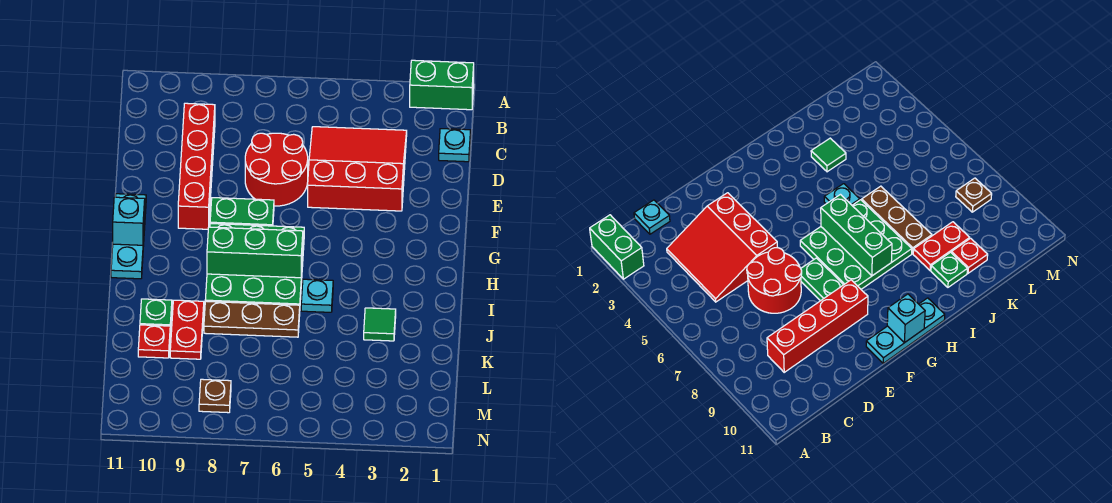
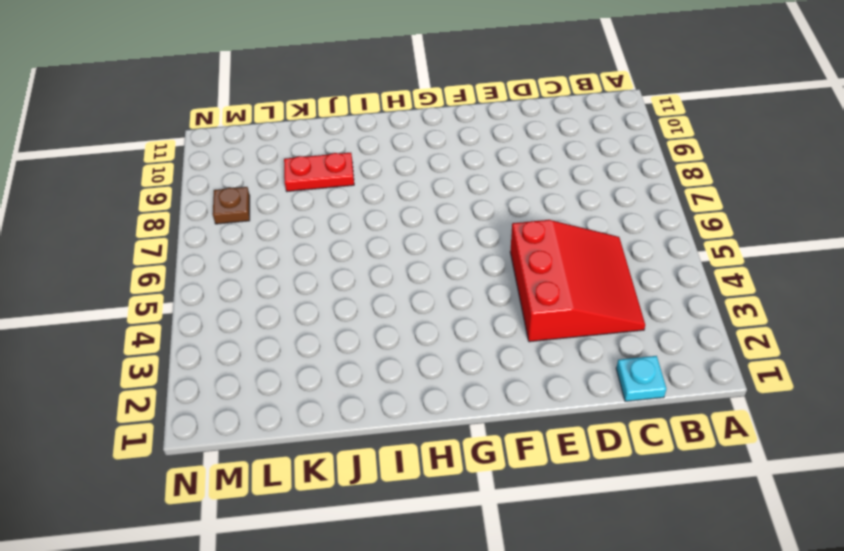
none -> green 1x2 brick [410,60,474,110]
none -> red 1x4 brick [178,103,215,229]
none -> red 2x2 round brick [245,133,308,206]

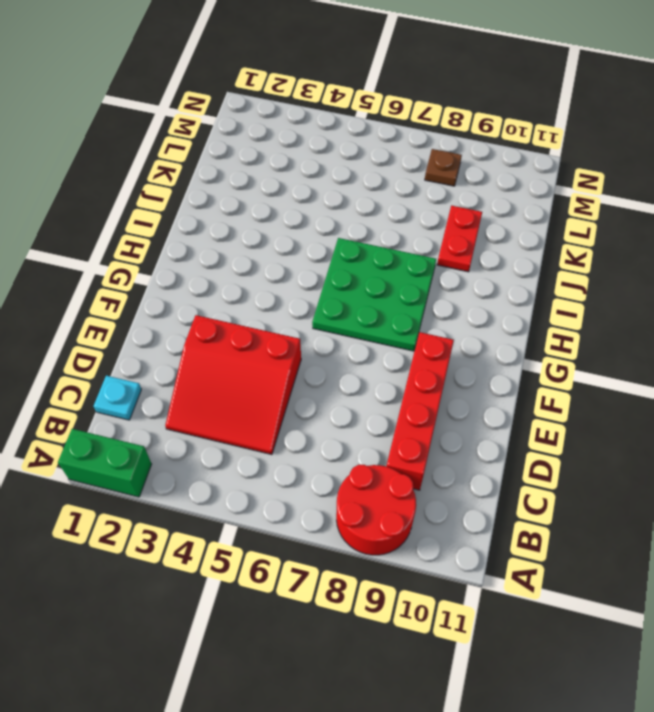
red 2x2 round brick [336,465,416,555] -> red 2x2 round brick moved to [245,133,308,206]
none -> green 1x2 plate [210,198,274,226]
none -> cyan 1x3 plate [111,194,146,279]
none -> cyan 1x1 plate [301,279,333,312]

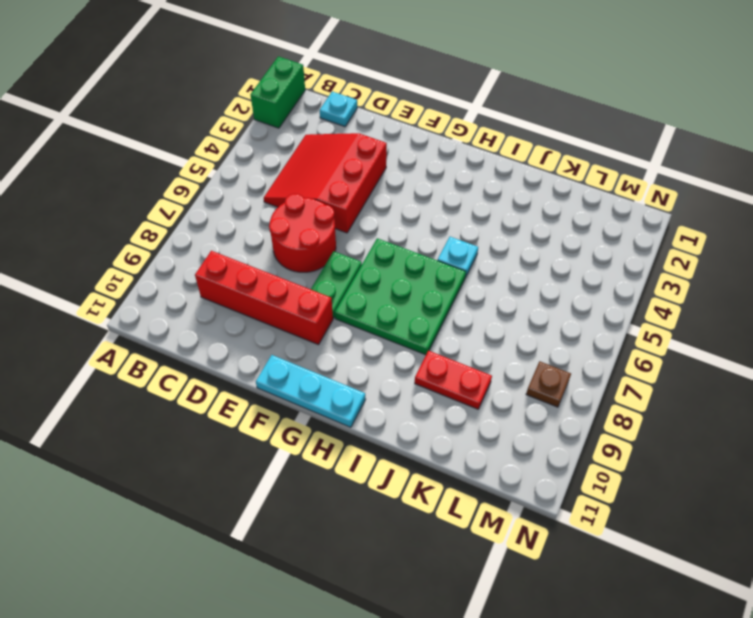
none -> green 1x1 tile [364,308,396,341]
none -> brown 1x3 plate [204,301,300,337]
none -> green 1x1 plate [140,299,172,330]

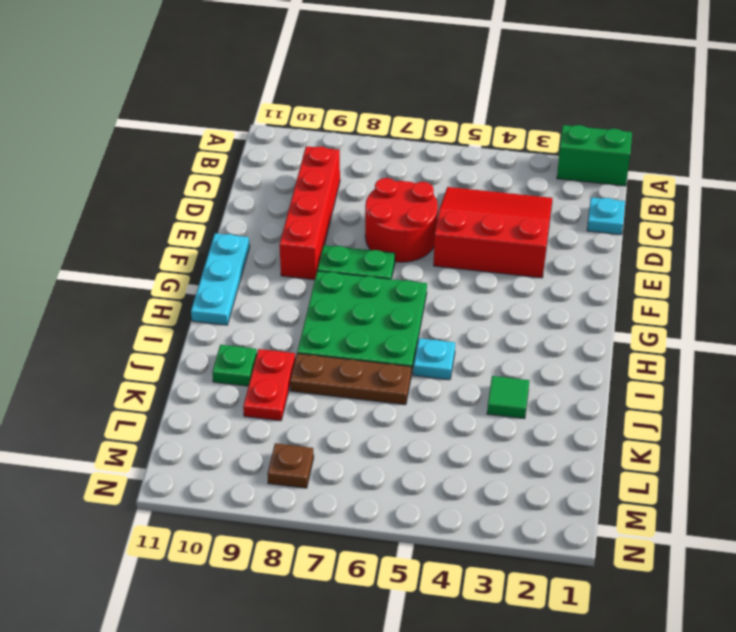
none -> red 1x1 plate [138,325,170,358]
none -> cyan 1x1 brick [113,197,145,245]
none -> green 1x3 brick [207,227,303,278]

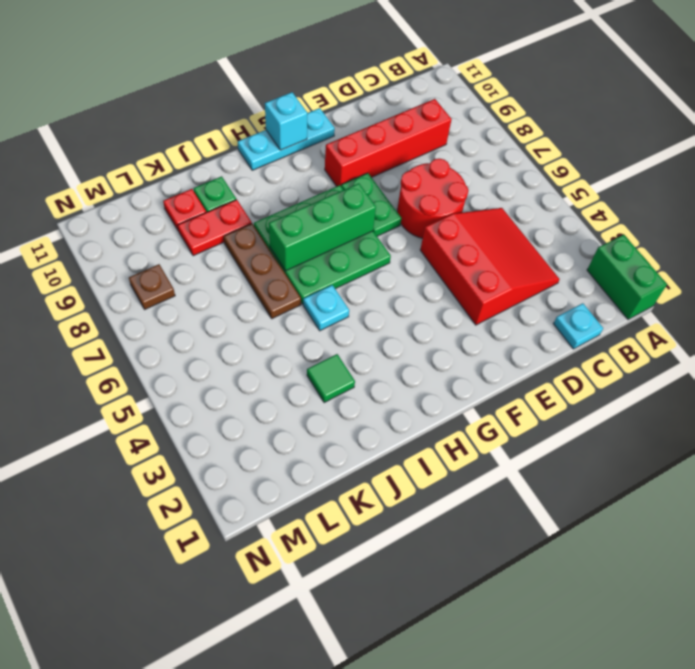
green 1x3 brick [269,183,376,271] -> green 1x3 brick turned to [207,227,303,278]

